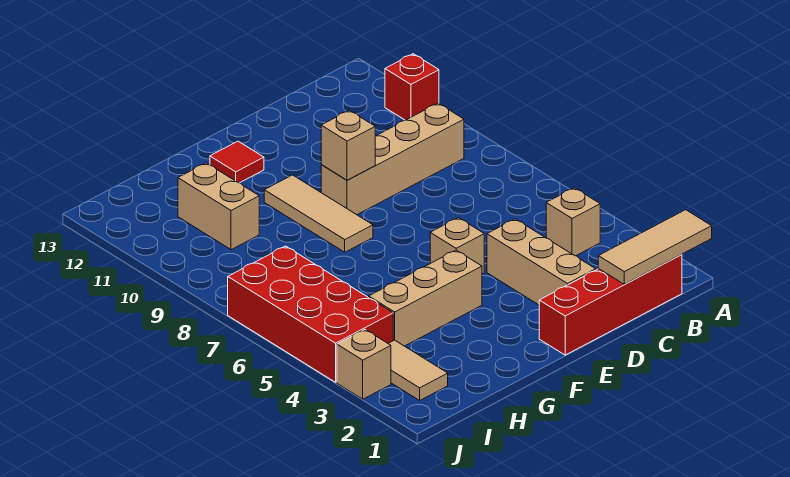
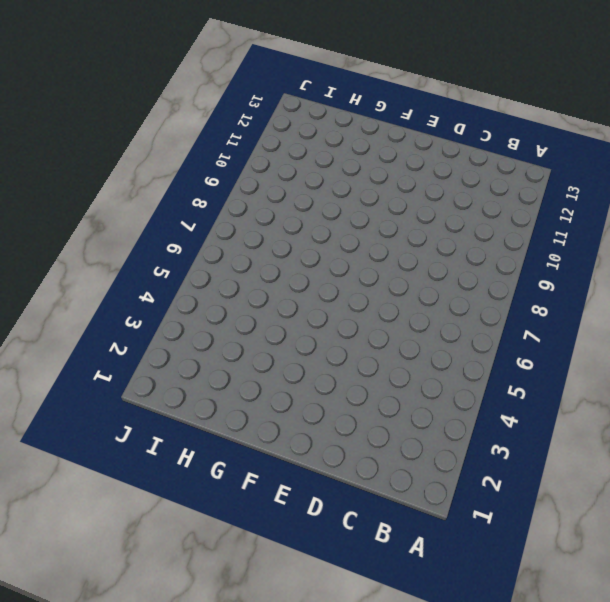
none -> red 1x1 brick [385,54,439,120]
none -> red 1x4 brick [539,255,682,355]
none -> tan 1x1 brick [546,188,600,256]

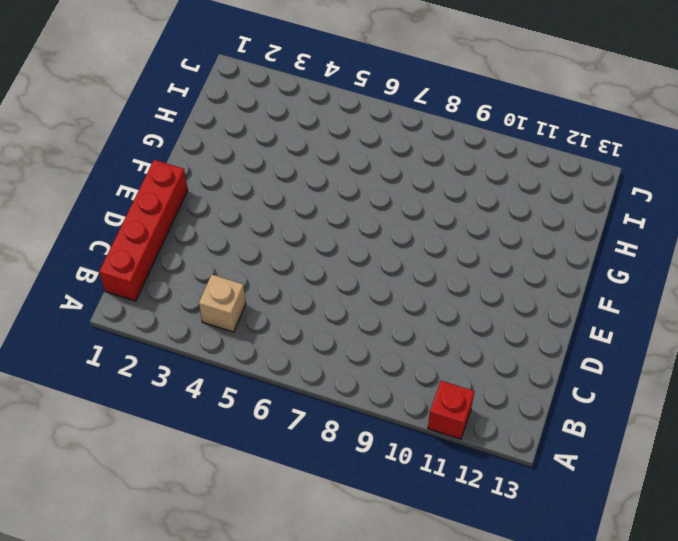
none -> tan 1x4 brick [321,103,464,215]
none -> tan 1x3 brick [487,219,596,305]
none -> tan 1x1 brick [430,218,484,274]

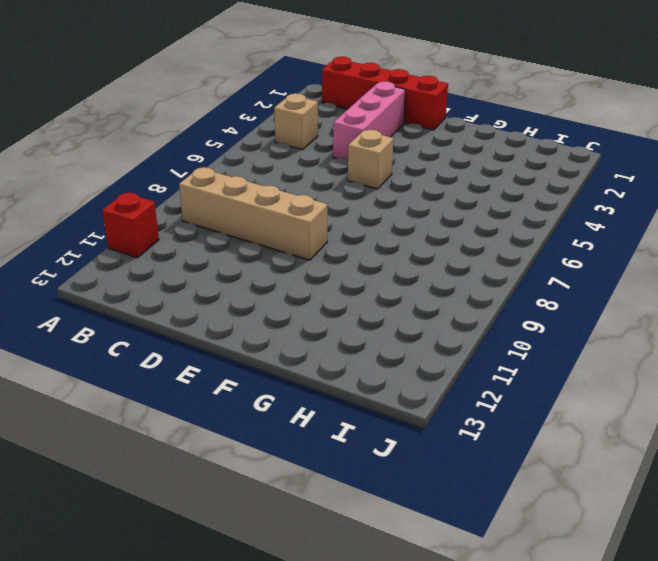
pink 1x3 brick [333,81,405,160] -> tan 1x3 brick [487,219,596,305]
none -> tan 1x3 brick [369,250,482,346]
none -> tan 1x3 tile [264,175,373,252]
none -> red 1x1 tile [210,141,264,183]

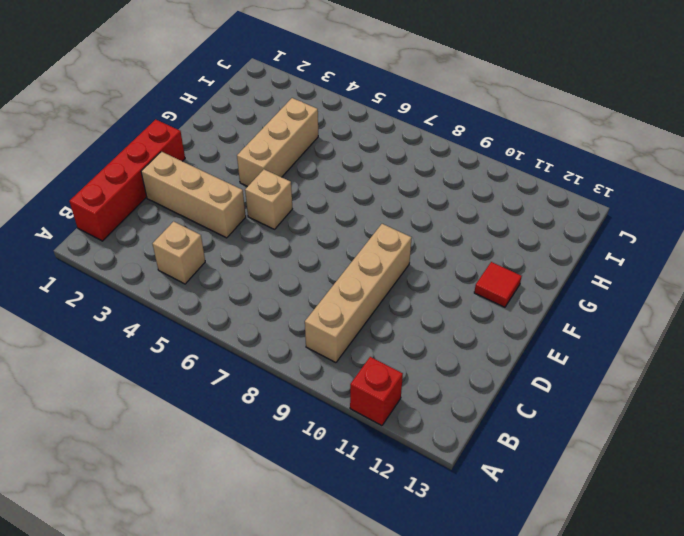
none -> tan 1x3 tile [264,175,373,252]
none -> tan 1x2 brick [178,163,259,250]
none -> tan 1x2 tile [388,340,448,400]

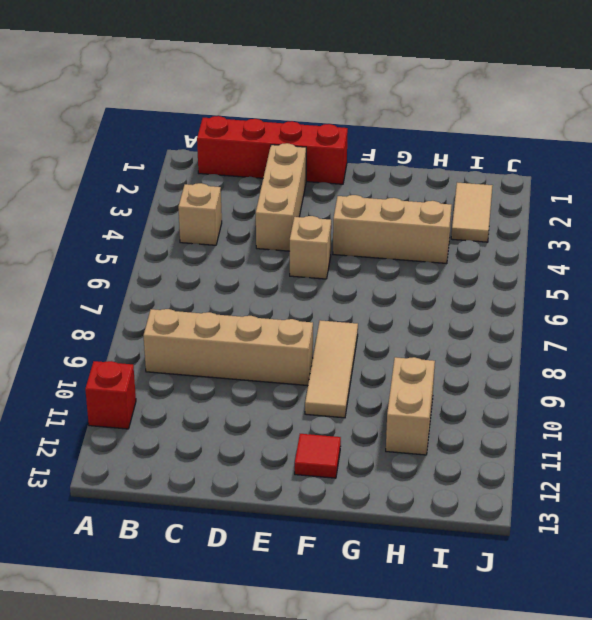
none -> red 2x4 brick [228,246,393,382]
none -> tan 1x1 brick [337,330,391,399]
none -> tan 1x3 tile [598,210,712,284]

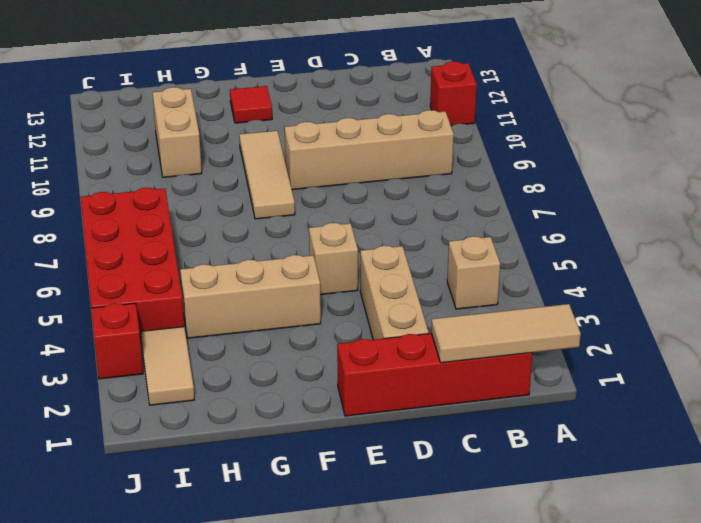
red 1x1 brick [91,303,143,379] -> tan 1x1 brick [337,330,391,399]
none -> tan 1x1 brick [321,110,375,180]

